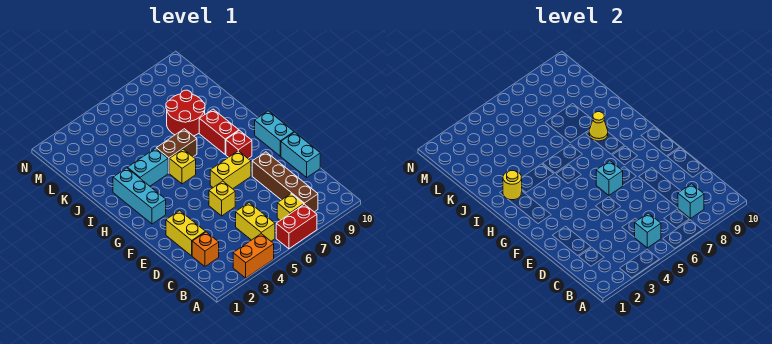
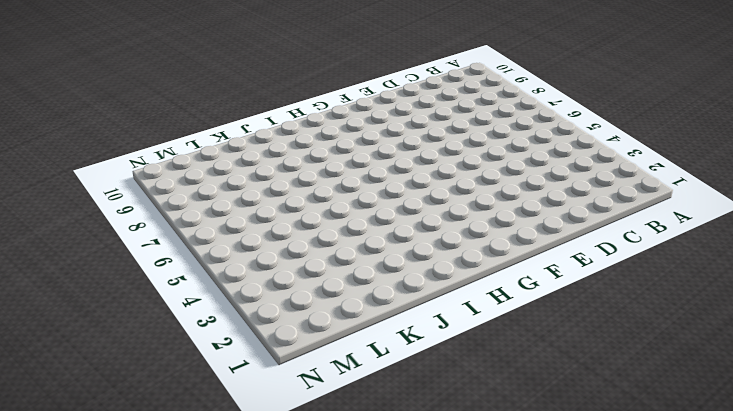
none -> orange 1x2 brick [233,234,274,278]
none -> red 1x2 brick [276,204,317,249]
none -> yellow 1x2 brick [236,203,275,241]

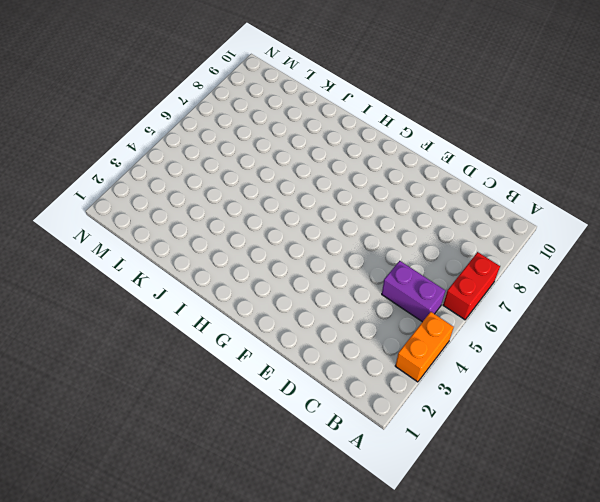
purple 1x2 brick [382,261,446,322] -> yellow 1x2 brick [236,203,275,241]
none -> yellow 1x1 brick [277,194,304,220]
none -> brown 1x4 brick [252,152,318,212]
none -> orange 1x1 brick [192,232,219,266]

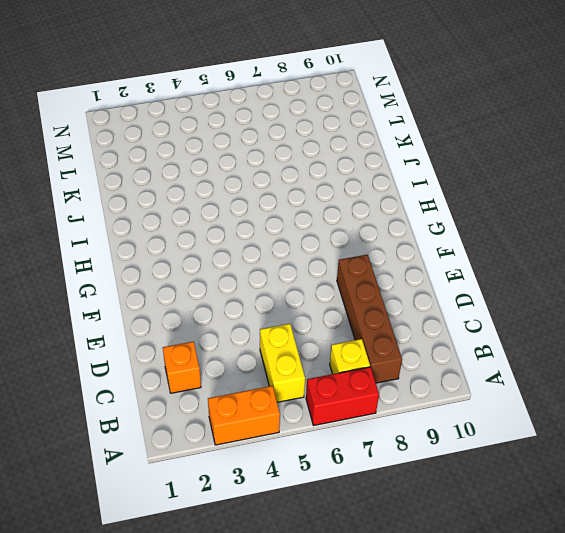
none -> yellow 1x2 brick [166,211,205,256]
none -> cyan 1x2 brick [281,132,320,177]
none -> yellow 1x1 brick [209,181,235,216]

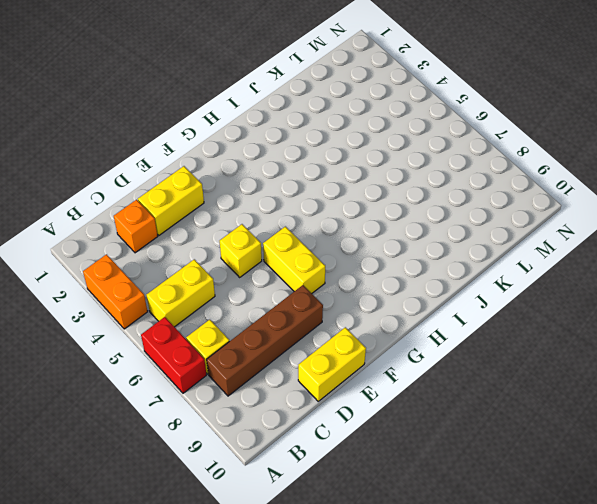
yellow 1x2 brick [298,327,366,401] -> cyan 1x2 brick [281,132,320,177]
none -> cyan 1x2 brick [255,111,294,156]
none -> cyan 1x3 brick [113,168,166,224]
none -> red 1x1 brick [226,131,252,159]

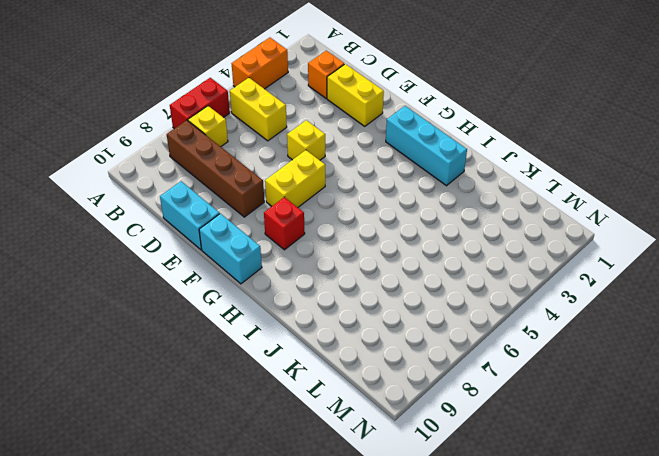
none -> yellow 1x1 brick [169,149,196,184]
none -> red 1x2 brick [199,109,239,154]
none -> cyan 1x2 brick [128,148,168,186]

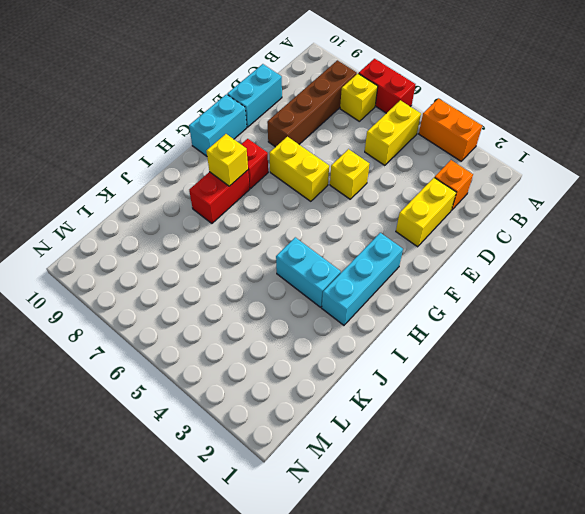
yellow 1x1 brick [206,134,248,186] -> yellow 1x1 brick moved to [169,149,196,184]
none -> brown 1x2 brick [156,129,197,173]
none -> red 2x2 round brick [166,90,205,136]
none -> cyan 1x1 brick [635,213,661,248]

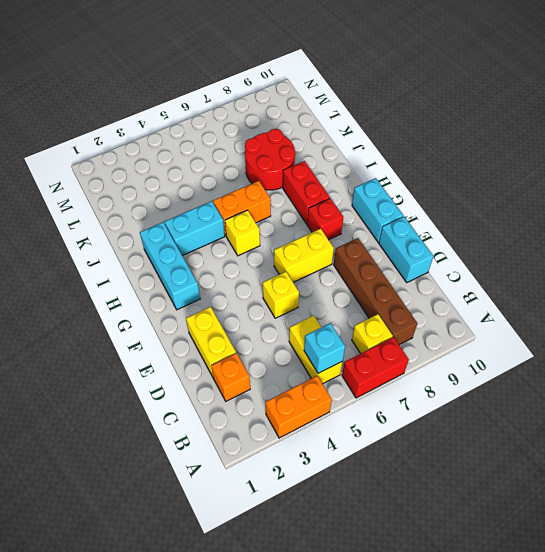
orange 1x2 brick [213,181,271,236] -> brown 1x2 brick [156,129,197,173]
none -> cyan 1x1 brick [678,184,704,218]
none -> cyan 1x1 brick [596,161,623,195]
none -> yellow 1x1 round brick [503,171,522,200]

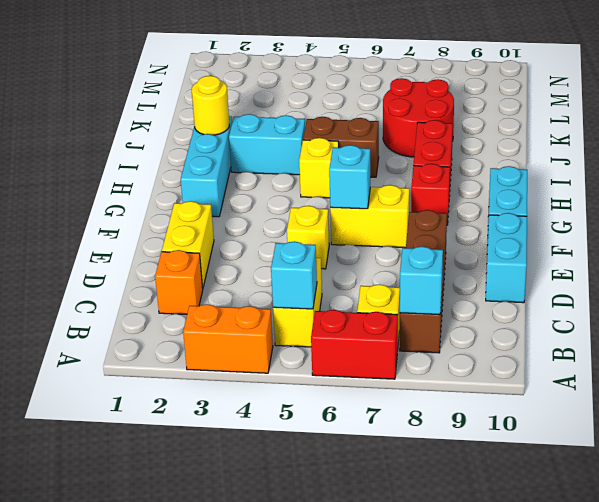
none -> yellow 1x1 cone [589,112,608,141]

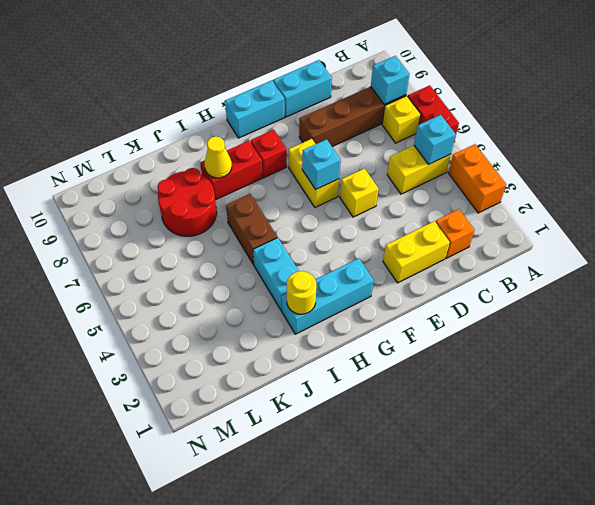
none -> yellow 1x1 brick [169,149,196,184]

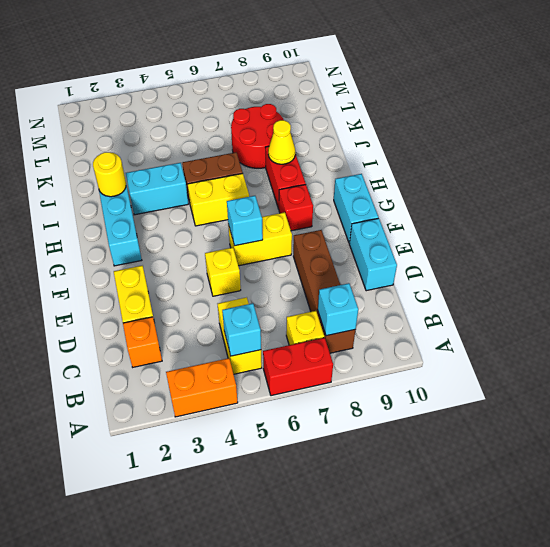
yellow 1x2 brick [188,173,249,226] -> yellow 1x1 brick [169,149,196,184]

